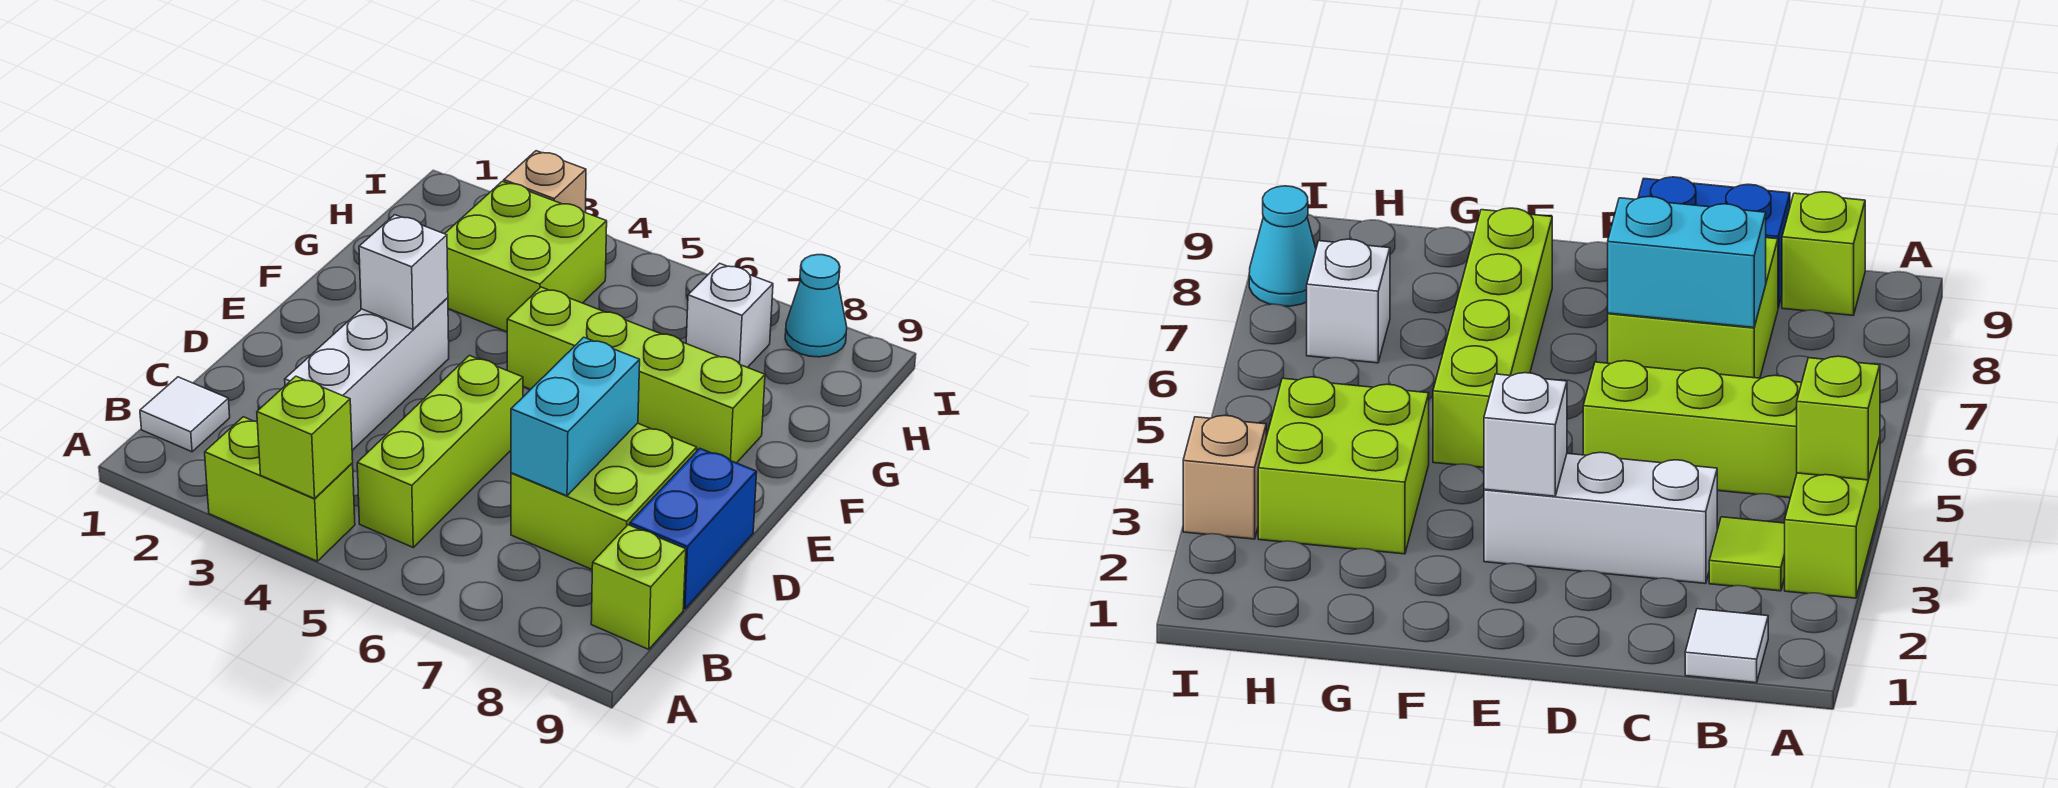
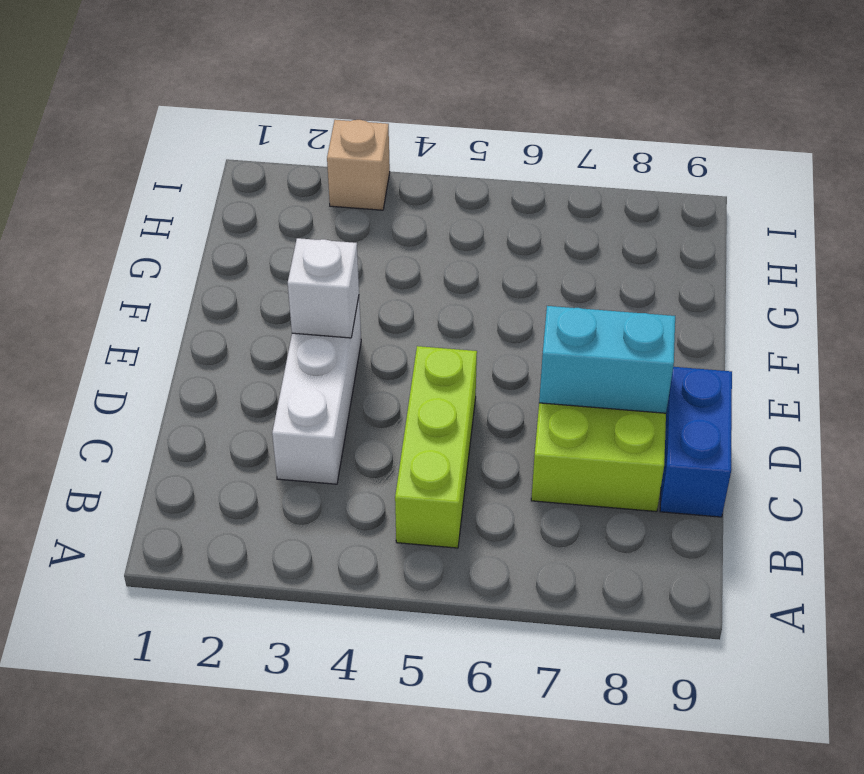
cyan 1x2 brick [539,306,675,413] -> cyan 1x2 brick turned to [511,337,640,496]
none -> lime 1x2 brick [205,417,355,561]
none -> white 1x1 tile [140,377,230,452]
none -> lime 1x1 tile [1709,517,1785,591]

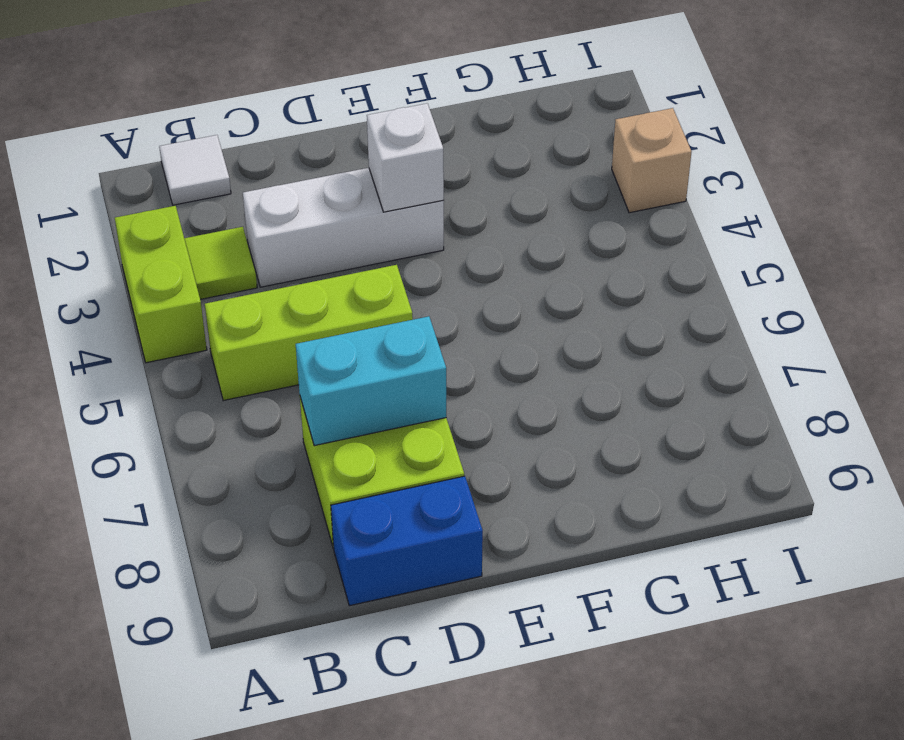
none -> lime 1x1 brick [591,525,686,649]
none -> lime 1x4 brick [507,287,765,463]
none -> lime 2x2 brick [445,181,607,332]

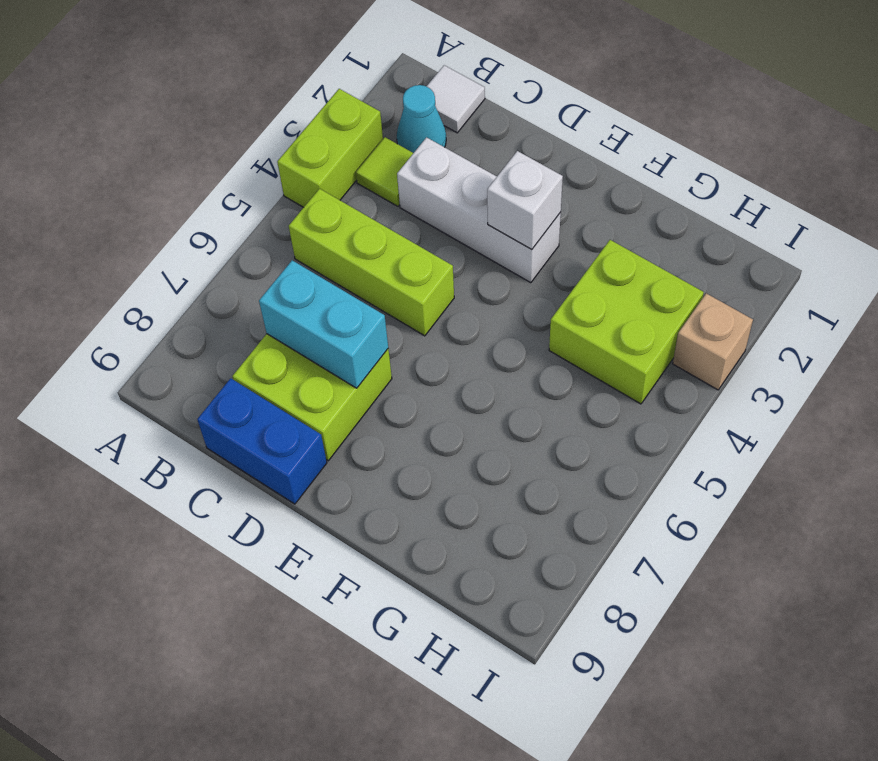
cyan 1x1 cone [397,85,446,153] -> cyan 1x1 cone moved to [785,255,847,357]
none -> lime 1x1 brick [591,525,686,649]
none -> lime 1x4 brick [507,287,765,463]
none -> white 1x1 brick [686,263,773,368]

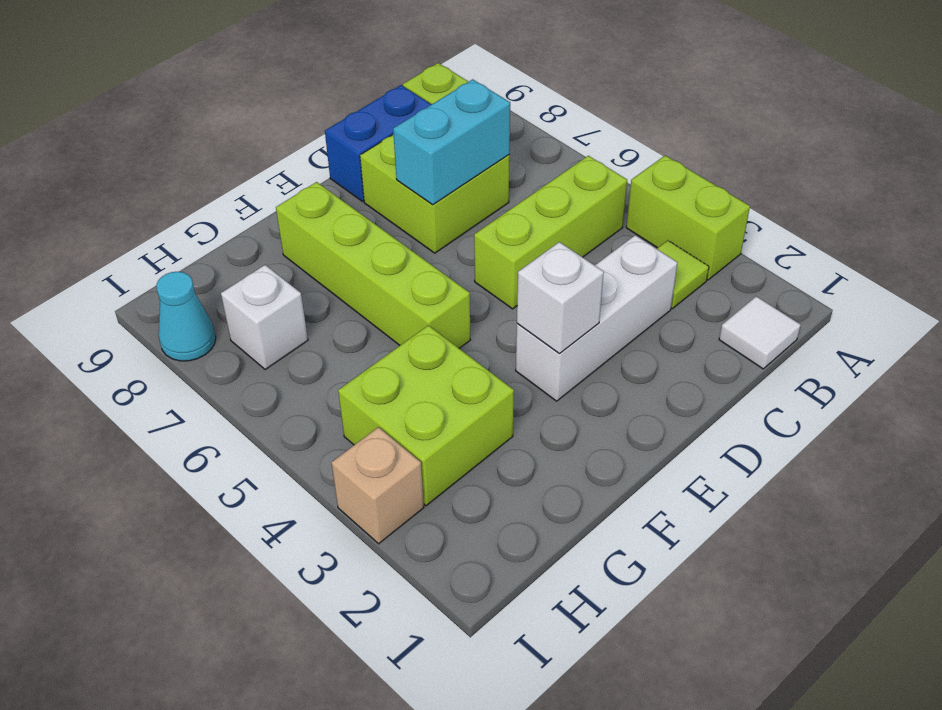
none -> lime 1x1 brick [257,376,353,499]

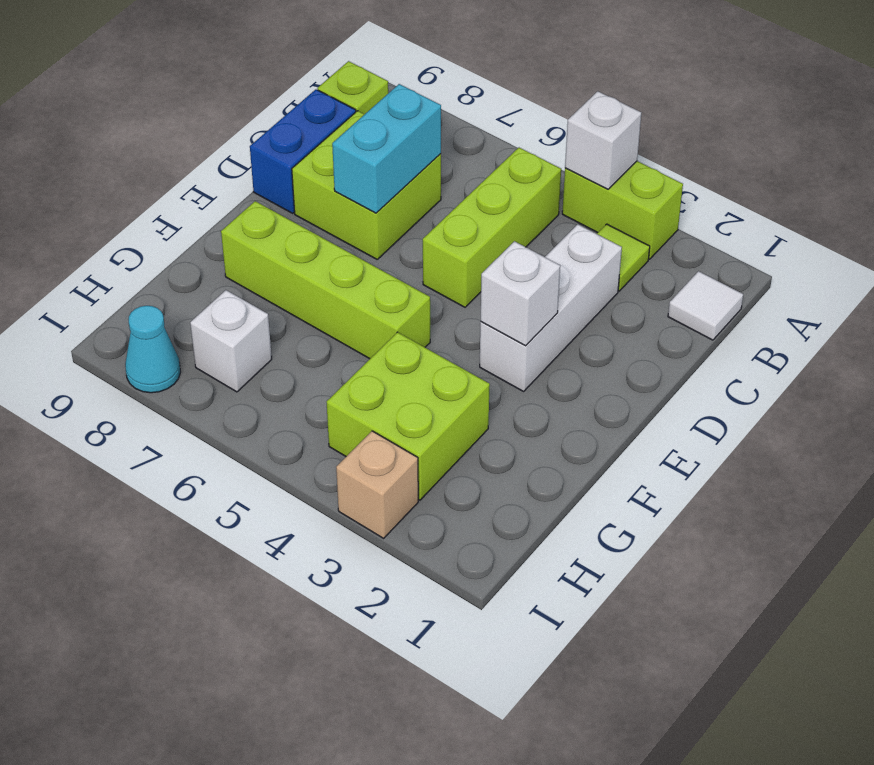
white 1x1 brick [565,91,641,189] -> lime 1x1 brick [257,376,353,499]

